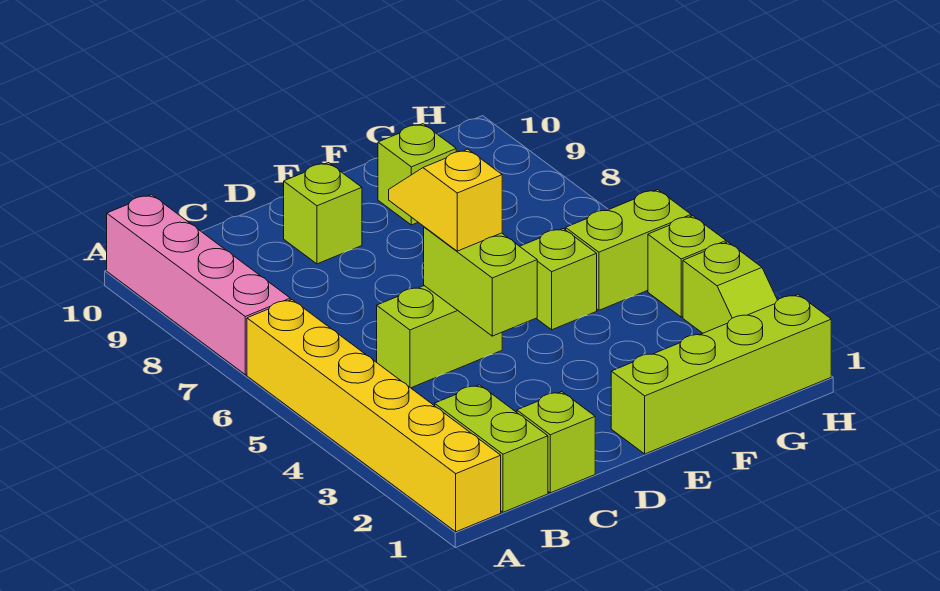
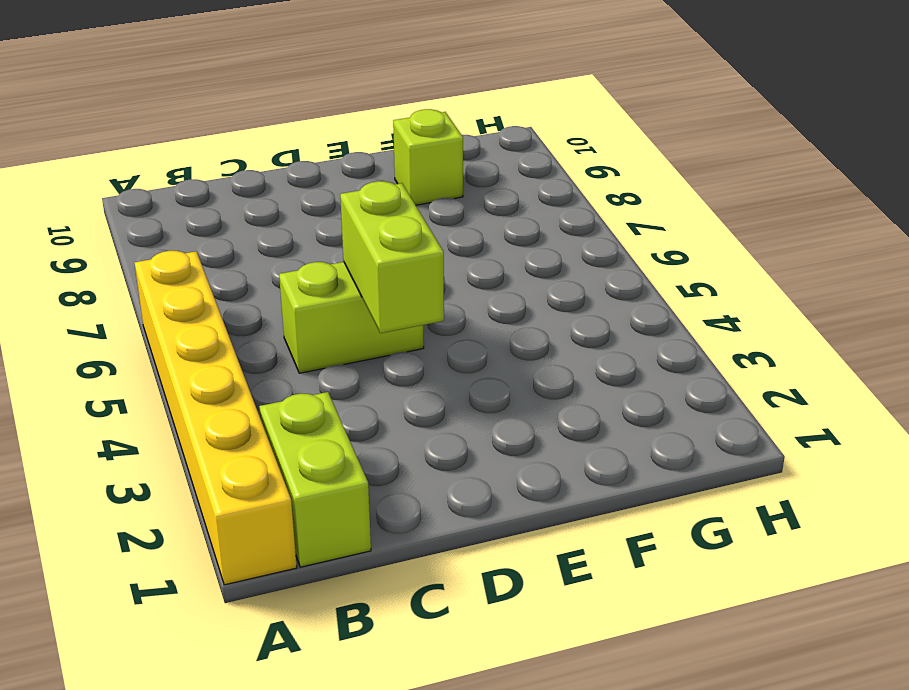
none -> pink 1x4 brick [107,195,290,375]
none -> lime 1x1 brick [517,392,595,493]
none -> lime 1x1 brick [284,163,362,264]

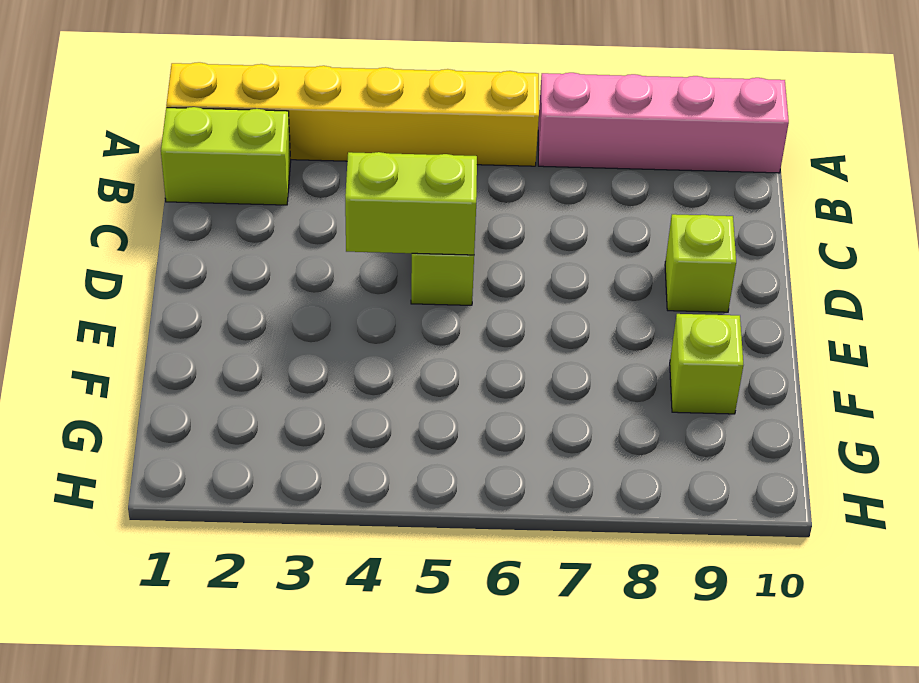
none -> lime 1x1 brick [517,392,595,493]
none -> lime 1x4 brick [611,294,831,454]
none -> lime 1x1 brick [520,229,597,330]

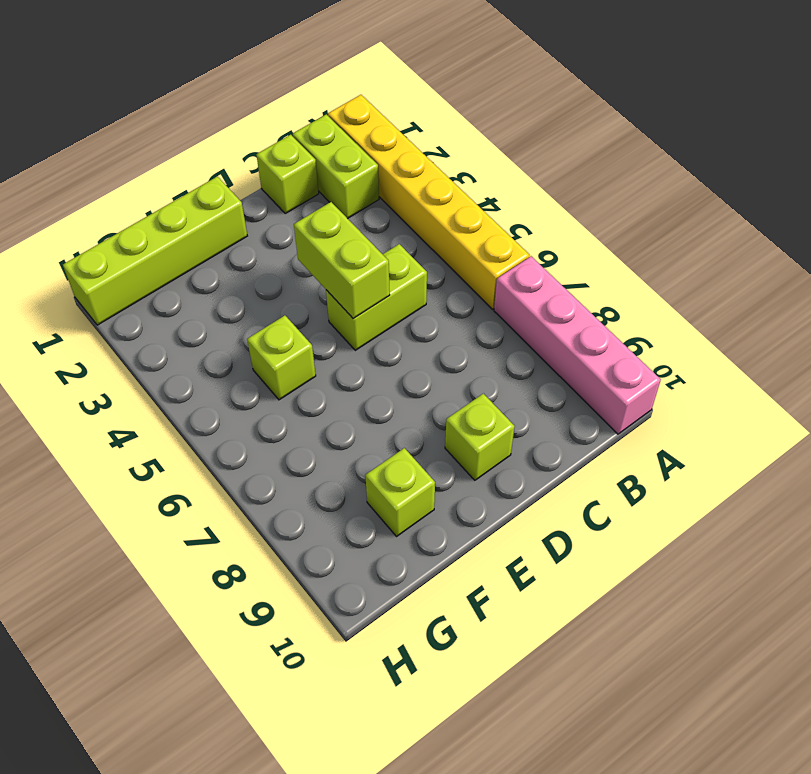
none -> lime 1x2 brick [566,190,691,310]
none -> lime 1x2 slope [683,242,777,333]
none -> lime 1x1 brick [648,216,726,317]

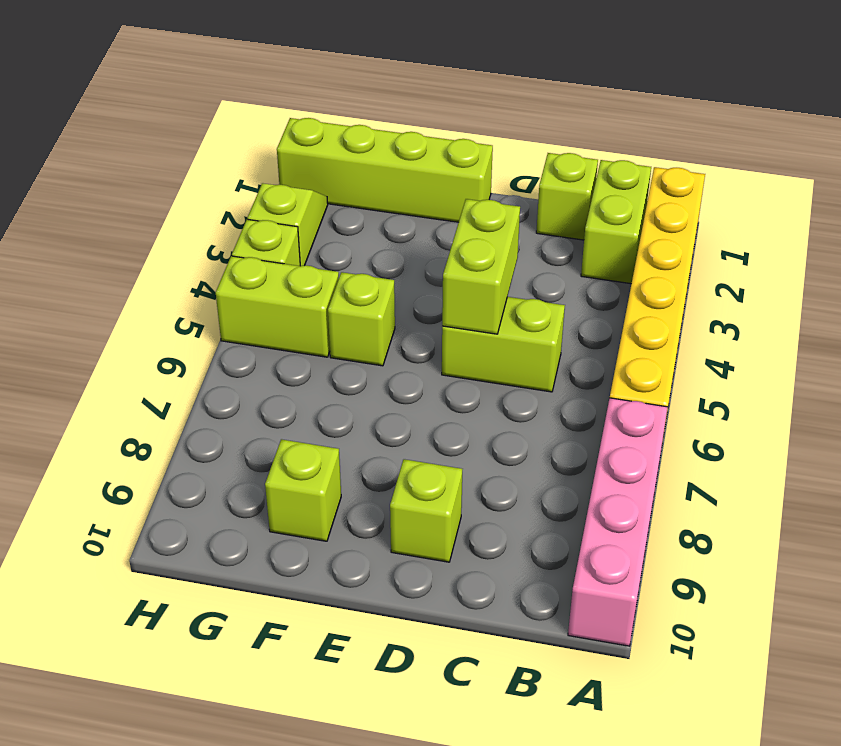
none -> yellow 1x2 slope [389,149,502,251]

